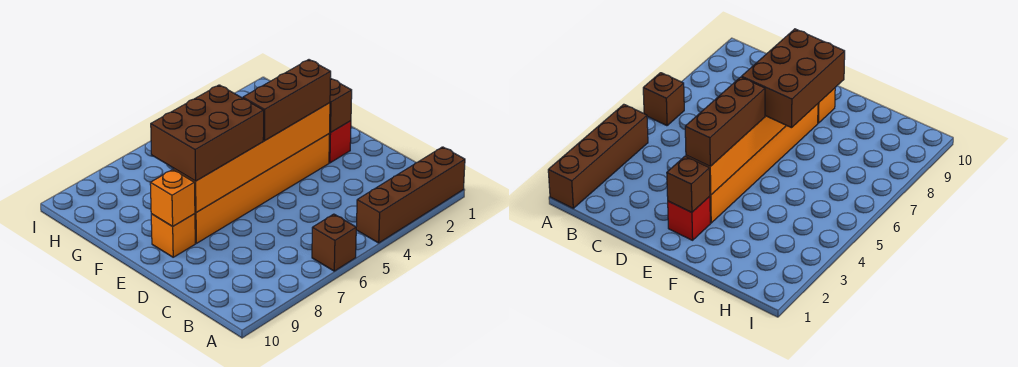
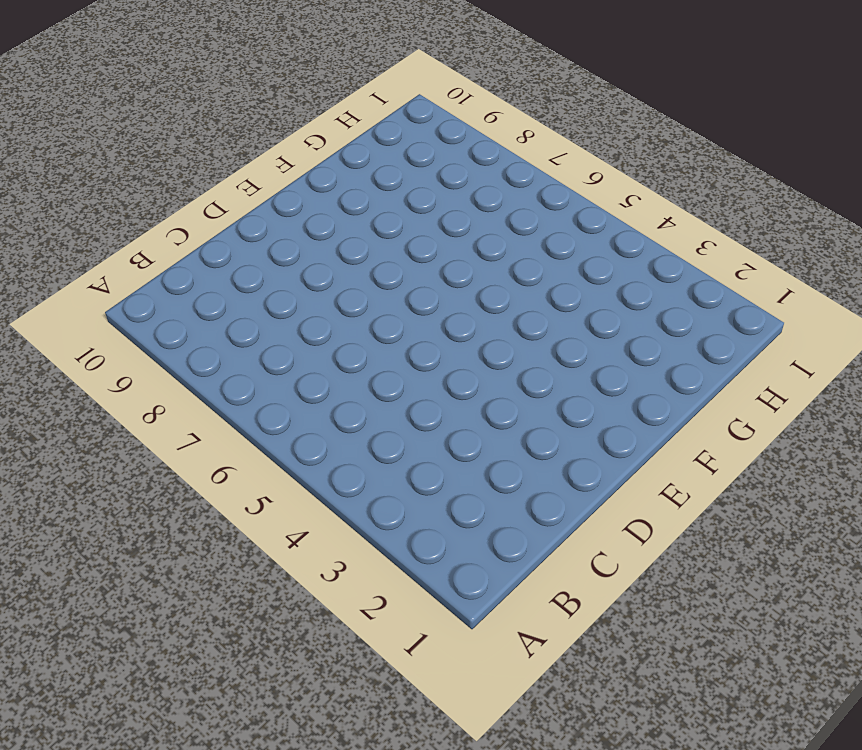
none -> brown 1x4 brick [356,147,465,243]
none -> brown 1x1 brick [312,214,356,271]

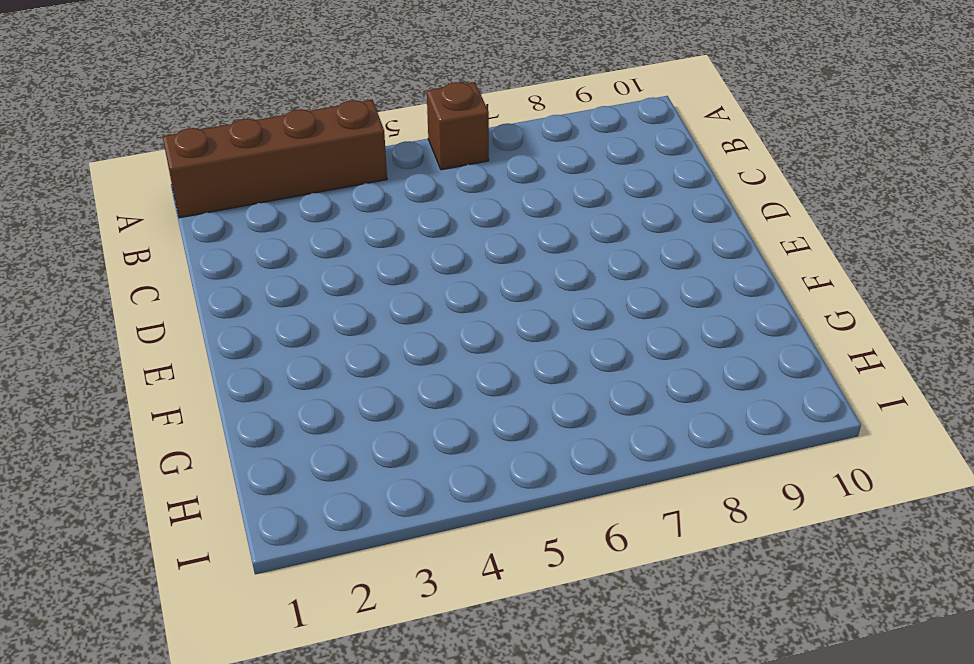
none -> red 1x1 brick [329,121,351,163]
none -> orange 1x6 brick [195,134,329,243]

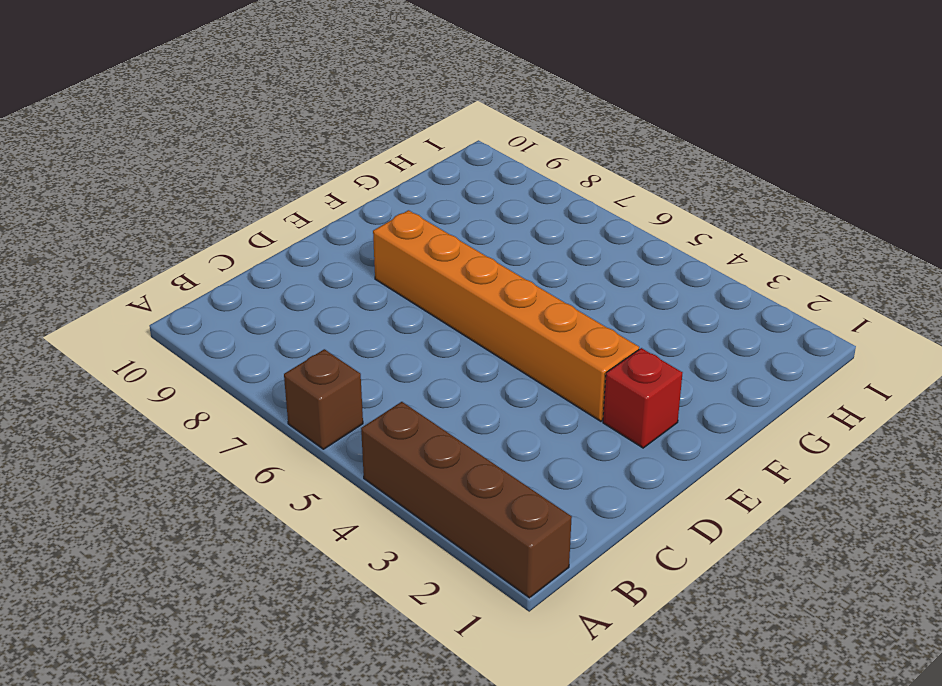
none -> orange 1x1 brick [151,214,195,257]
none -> brown 1x1 brick [330,78,352,133]

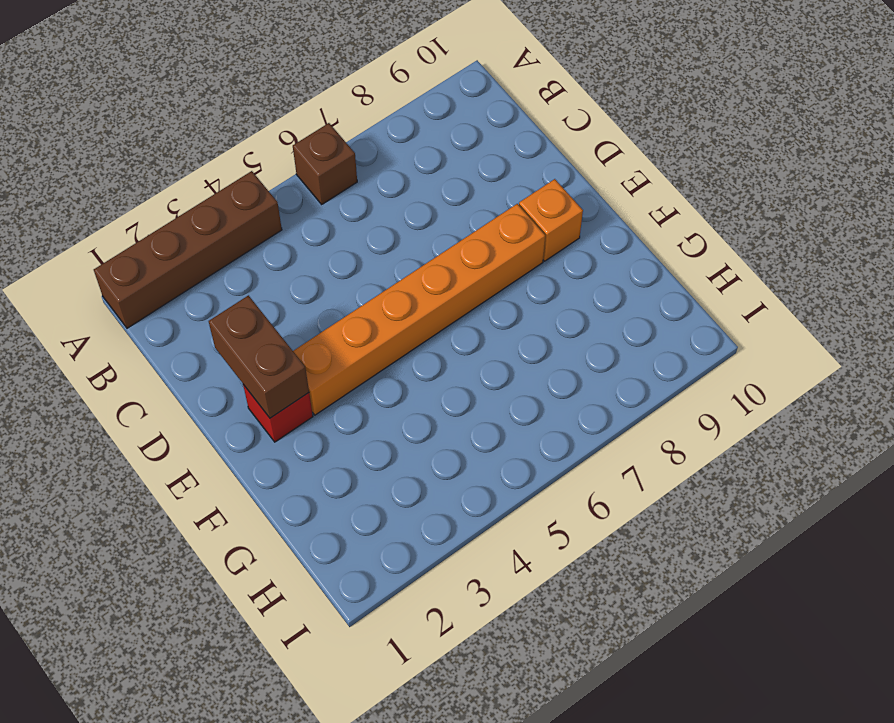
brown 1x2 brick [209,295,309,418] -> brown 1x1 brick [330,78,352,133]
none -> orange 1x6 brick [174,103,330,213]
none -> orange 1x1 brick [150,170,195,226]

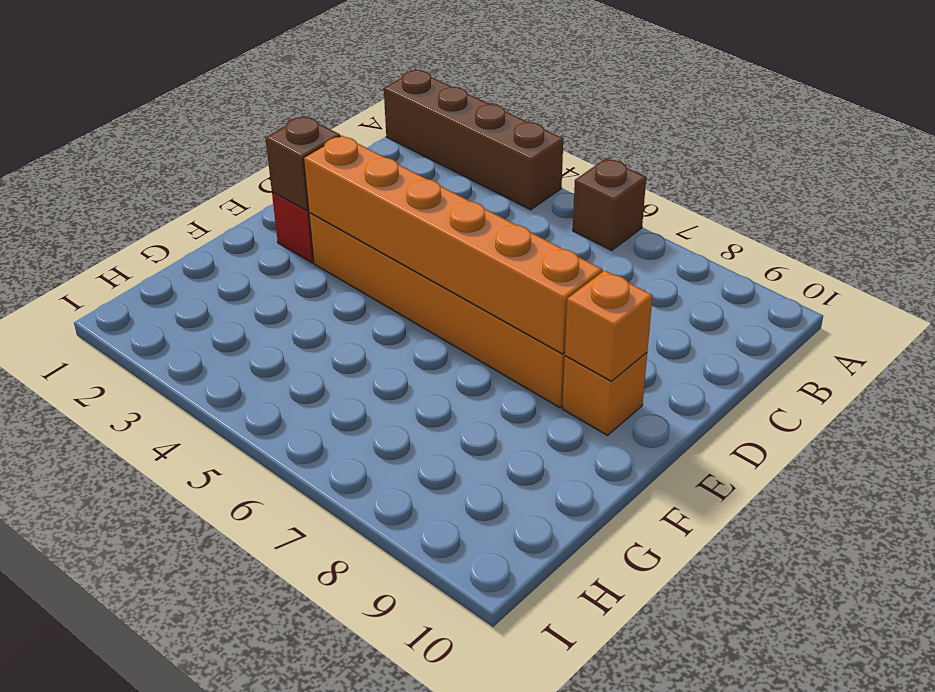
none -> brown 1x3 brick [243,60,331,141]
none -> brown 2x3 brick [151,85,264,181]

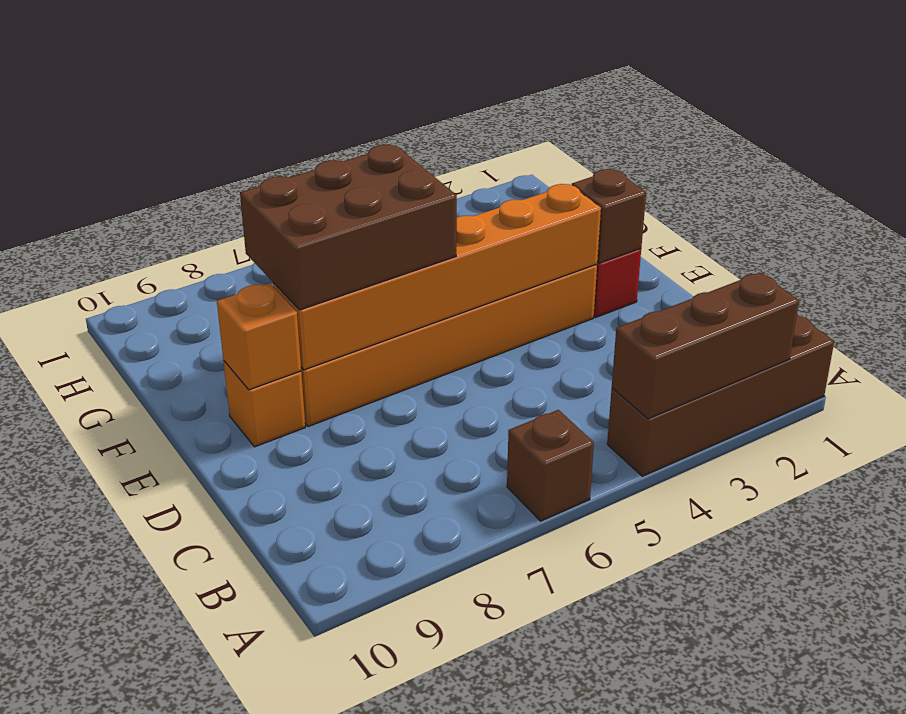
brown 1x3 brick [612,273,799,419] -> brown 1x3 brick moved to [243,60,331,141]

